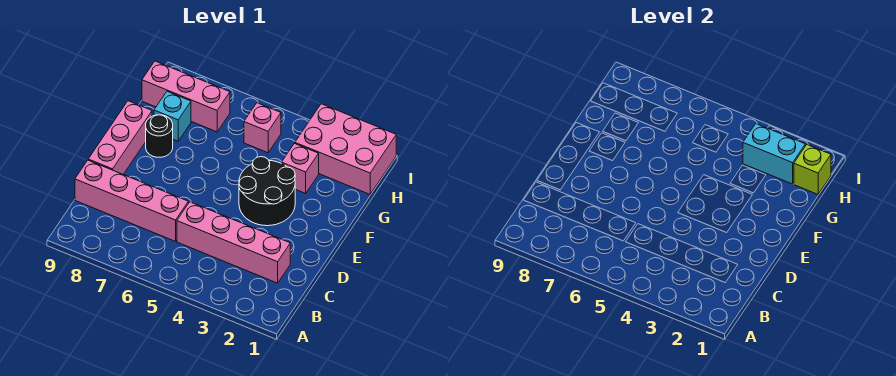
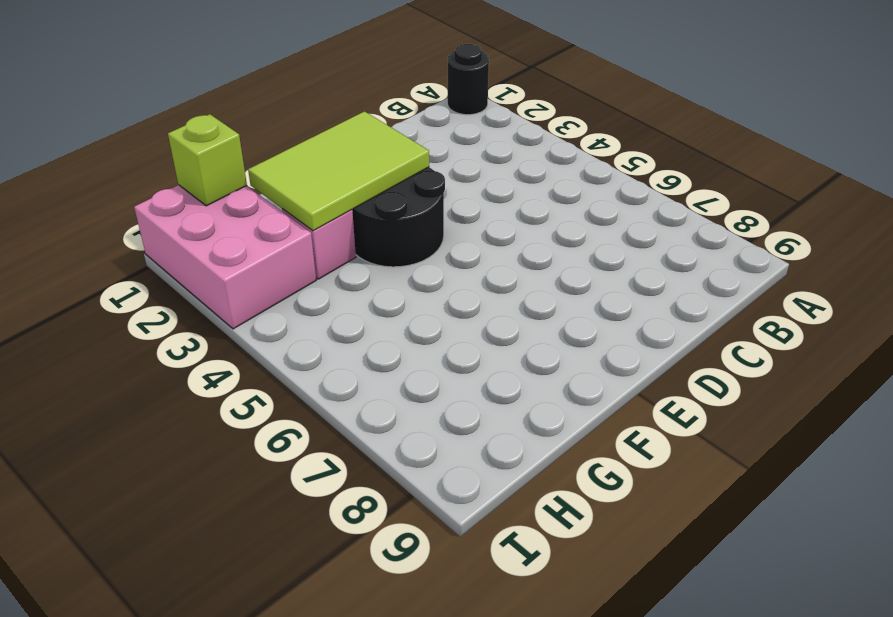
black 1x1 round brick [448,44,489,115] -> black 1x1 round brick moved to [146,115,173,157]
lime 2x3 tile [248,111,429,231] -> none
none -> pink 1x4 brick [177,202,290,283]
none -> pink 1x4 brick [75,160,188,241]
none -> pink 1x3 brick [88,101,152,174]

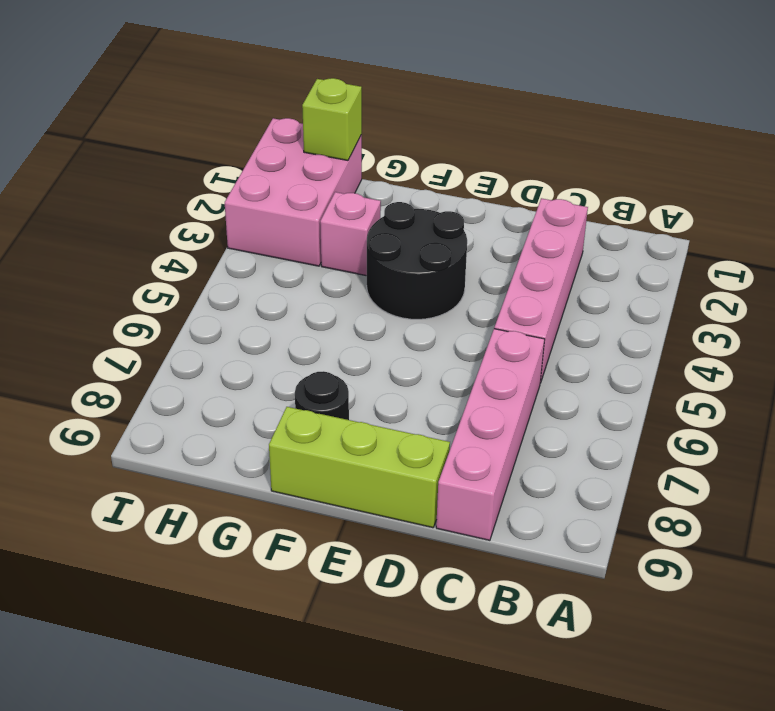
lime 1x3 brick [269,407,450,528] -> pink 1x3 brick [88,101,152,174]
none -> cyan 1x1 brick [154,91,191,141]
none -> pink 1x1 brick [244,103,281,153]
none -> pink 1x3 brick [142,61,230,132]

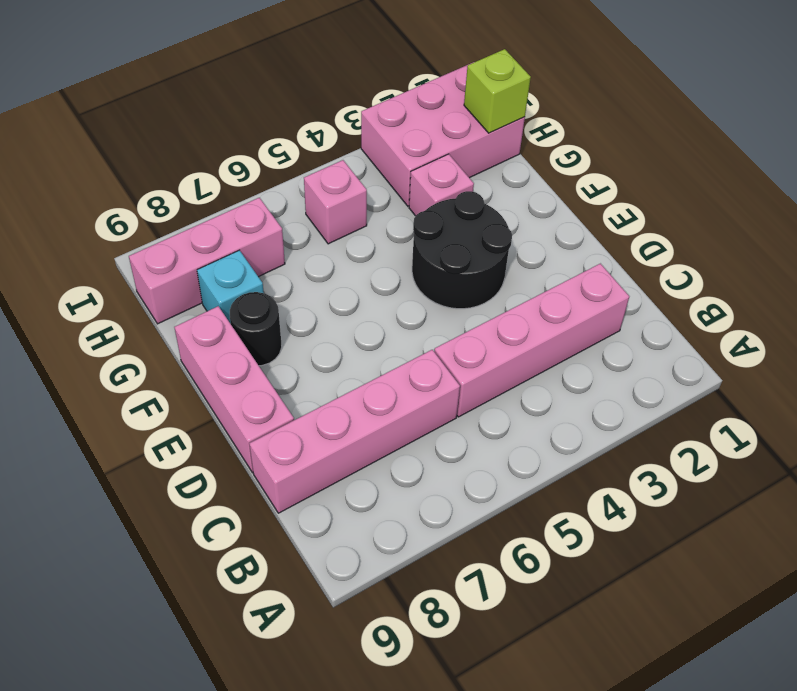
none -> cyan 1x2 brick [743,124,805,184]

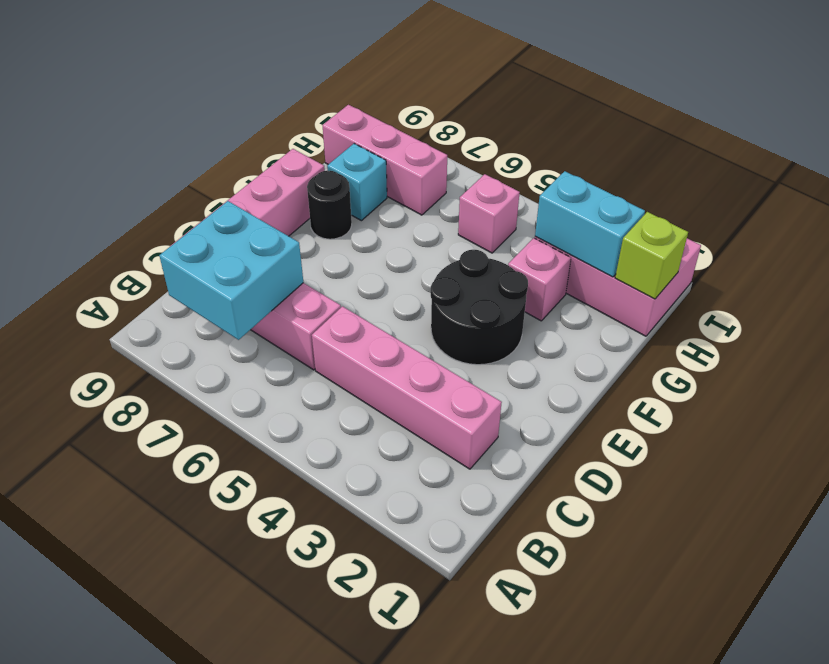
cyan 2x2 brick [159,201,303,340] -> none

